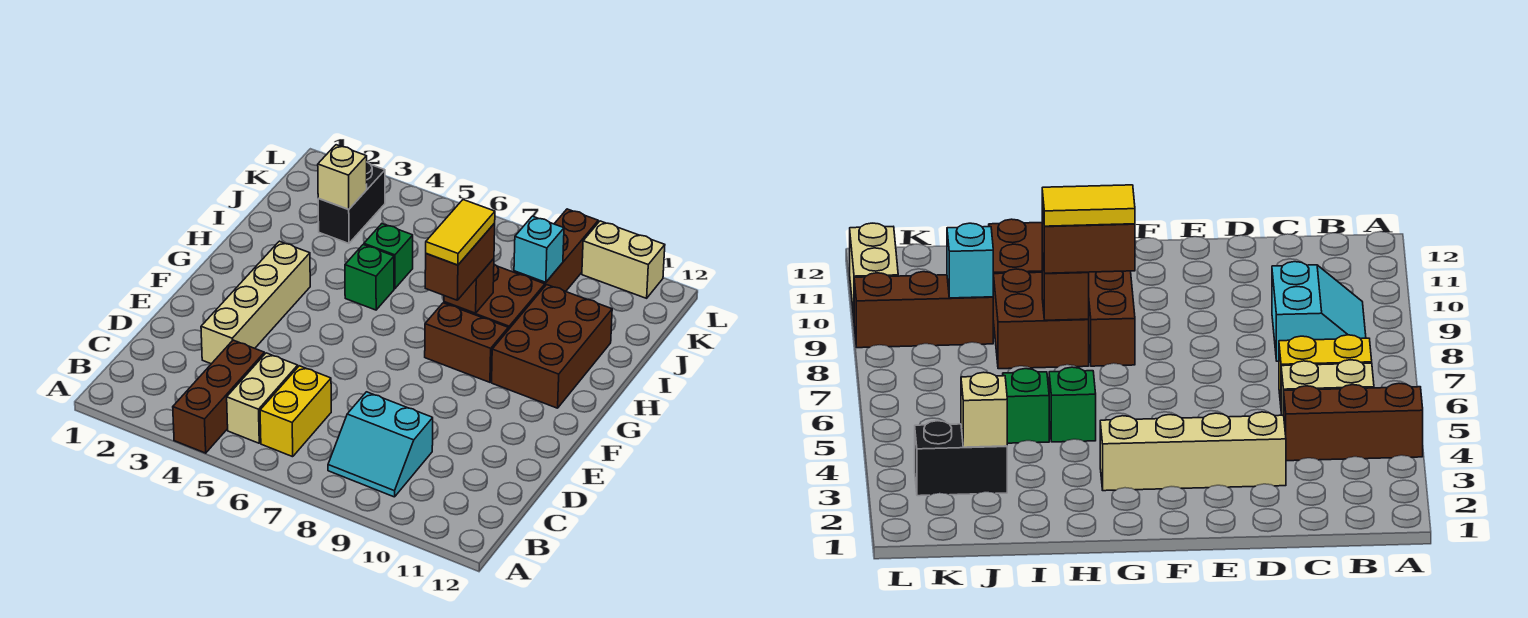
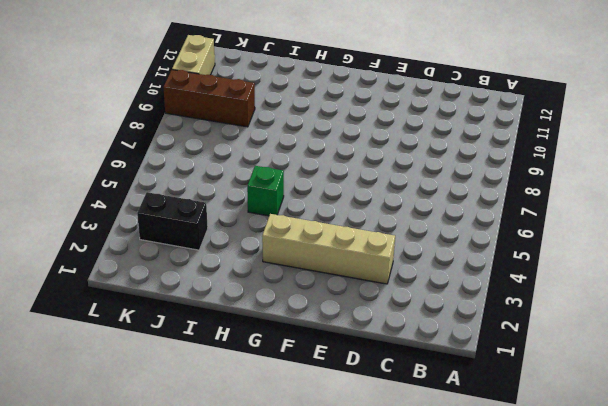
none -> brown 1x3 brick [173,340,264,453]
none -> tan 1x2 brick [227,353,298,443]
none -> yellow 1x2 brick [260,366,331,457]

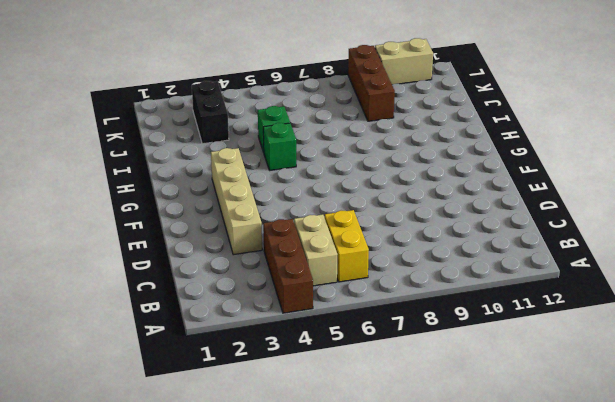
none -> cyan 2x2 slope [328,392,433,497]
none -> brown 1x2 brick [425,303,508,382]
none -> brown 2x3 brick [492,285,612,408]

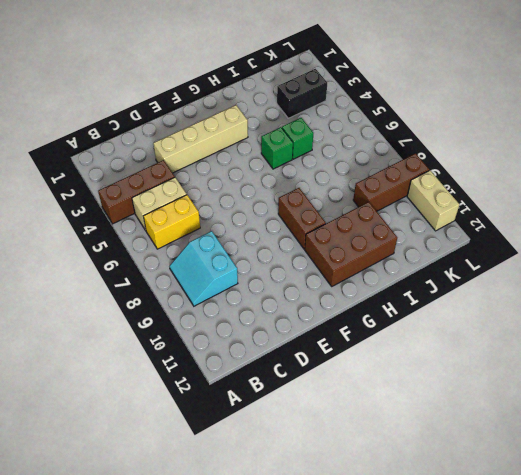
none -> brown 2x2 brick [444,264,545,330]
none -> brown 1x1 brick [444,259,494,313]
none -> tan 1x1 brick [318,145,367,209]

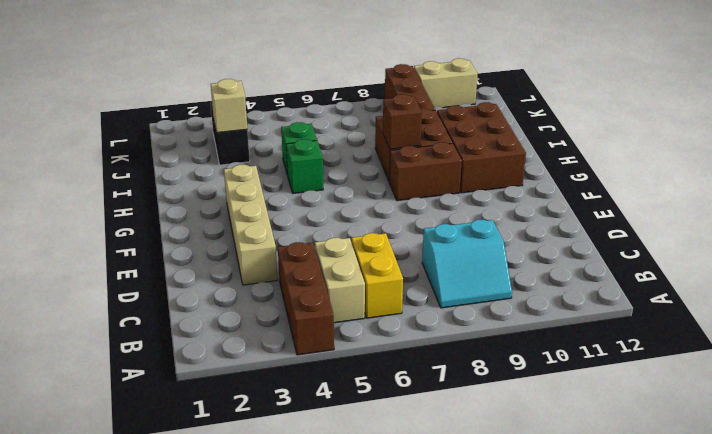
none -> cyan 1x1 brick [514,216,564,282]
none -> brown 1x2 brick [425,223,495,300]
none -> yellow 1x2 tile [426,200,495,265]

